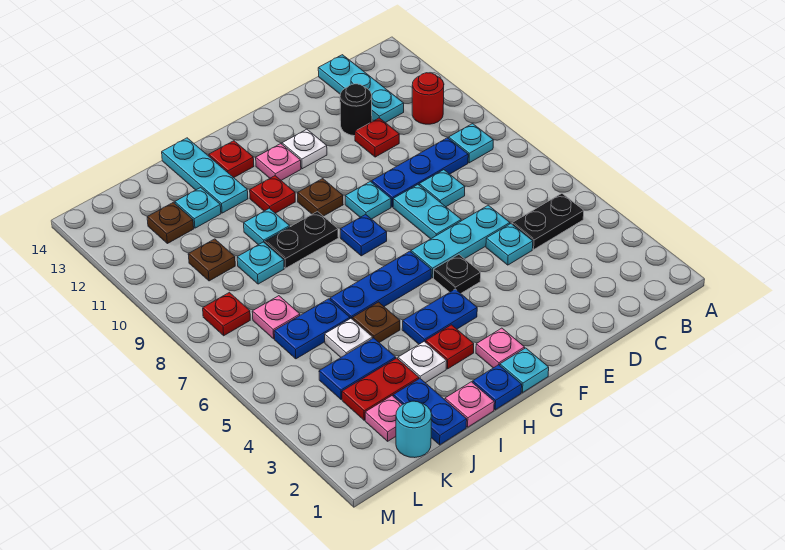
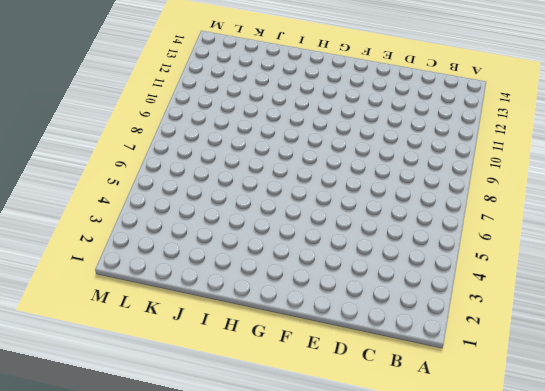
none -> black 1x2 plate [512,193,584,249]
none -> cyan 1x1 plate [449,124,493,163]
none -> red 1x1 round brick [412,73,444,124]
none -> blue 1x3 plate [372,138,468,207]

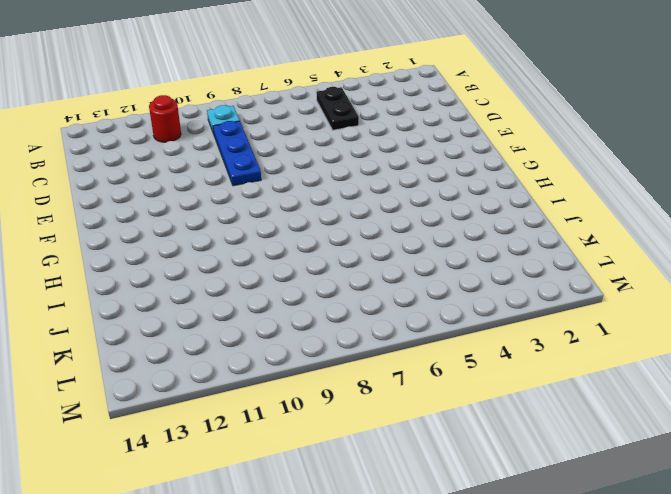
none -> cyan 1x3 plate [318,55,404,123]
none -> cyan 1x1 plate [486,224,533,265]
none -> cyan 1x3 plate [411,205,510,278]
none -> cyan 1x1 plate [419,170,465,207]

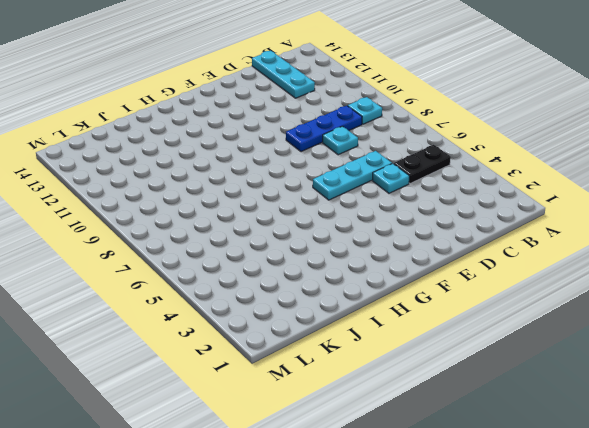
none -> red 1x1 round brick [412,73,444,124]
none -> red 1x1 plate [355,118,399,157]
none -> black 1x1 round brick [340,84,372,136]
none -> cyan 1x2 plate [393,185,461,239]

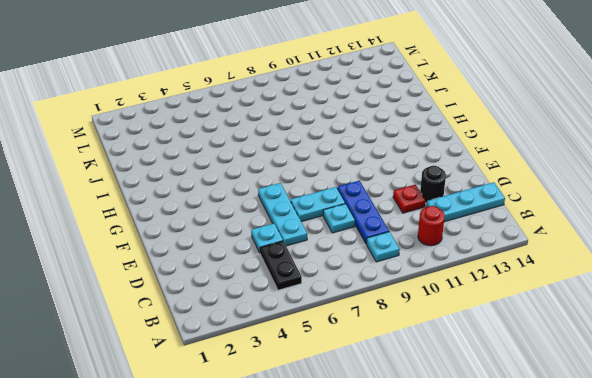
none -> black 1x1 plate [434,255,481,293]
none -> cyan 1x1 plate [345,182,391,219]
none -> white 1x1 plate [282,129,327,169]
none -> cyan 1x1 plate [500,348,549,393]

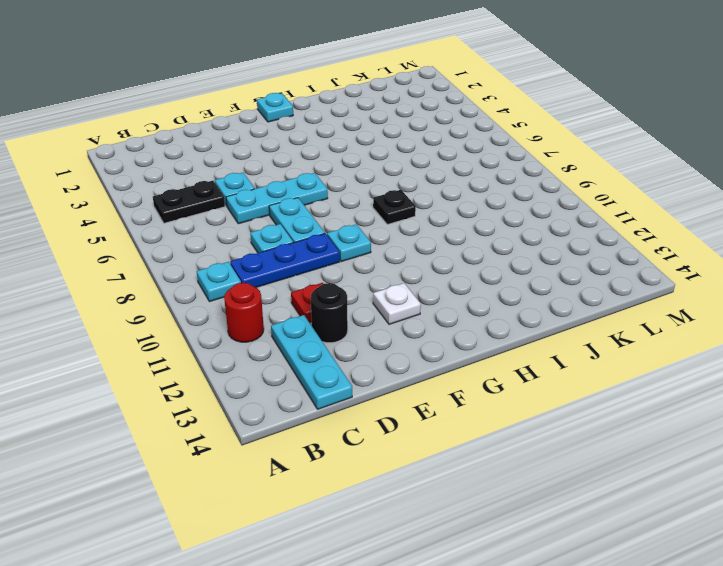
black 1x1 plate [373,190,416,224] -> black 1x1 plate moved to [434,255,481,293]
none -> pink 1x1 plate [476,328,525,368]
none -> blue 1x2 plate [402,289,477,344]
none -> blue 1x3 plate [330,251,431,319]
none -> blue 1x1 plate [340,214,387,256]

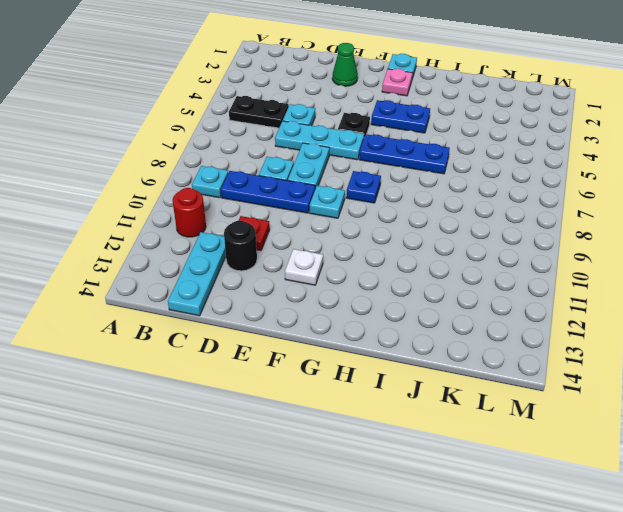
green 1x1 cone [332,43,358,86] -> none
none -> brown 1x1 plate [297,179,343,216]
none -> pink 1x1 plate [256,144,301,180]
none -> blue 1x1 plate [473,365,522,410]
none -> red 1x1 plate [426,325,474,369]

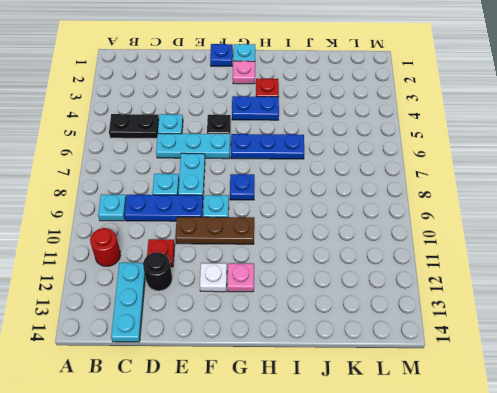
brown 1x3 plate [175,217,254,244] -> brown 1x1 plate [297,179,343,216]
blue 1x1 plate [210,44,233,66] -> blue 1x1 plate moved to [473,365,522,410]
none -> black 1x2 plate [265,211,338,268]
none -> red 1x1 plate [250,176,295,213]
none -> red 1x1 plate [209,141,254,178]
none -> pink 1x1 plate [445,382,494,427]

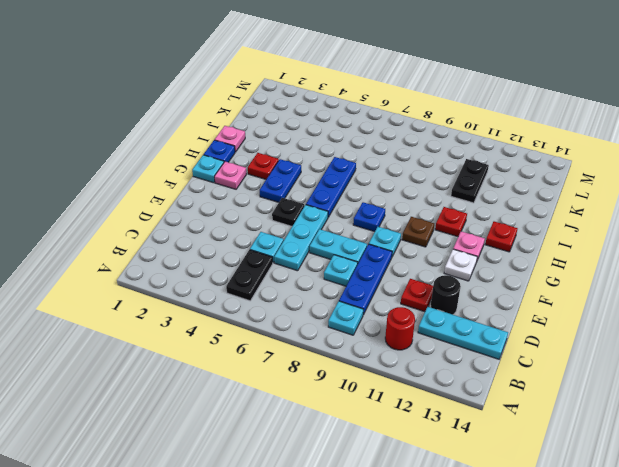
black 1x2 plate [451,159,489,203] -> black 1x2 plate moved to [265,211,338,268]
none -> white 1x1 plate [398,341,447,383]
none -> brown 1x1 plate [352,302,400,343]
none -> cyan 1x1 plate [244,208,290,245]
none -> cyan 1x3 plate [162,138,248,213]

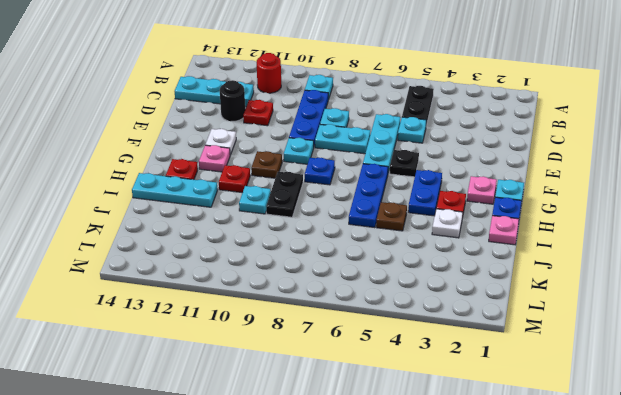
none -> blue 1x2 plate [393,379,467,445]
none -> red 1x2 plate [342,358,419,420]
none -> blue 1x2 plate [319,338,396,400]
none -> white 1x1 plate [325,319,373,357]

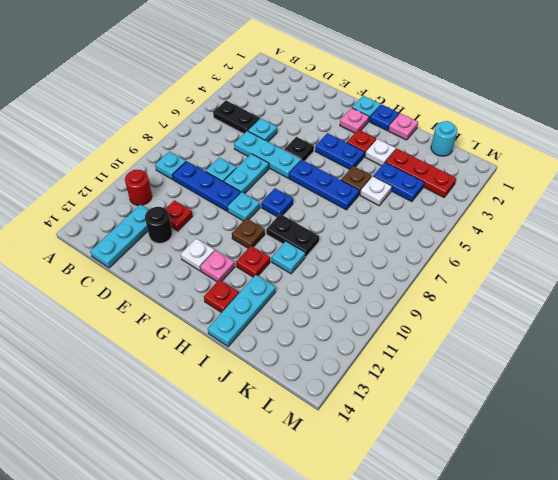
red 1x3 plate [386,149,456,197] -> red 1x2 plate [342,358,419,420]
none -> blue 1x2 plate [393,379,467,445]
none -> blue 1x2 plate [274,299,350,359]
none -> cyan 1x1 plate [237,242,284,284]
none -> cyan 1x1 plate [175,187,221,228]

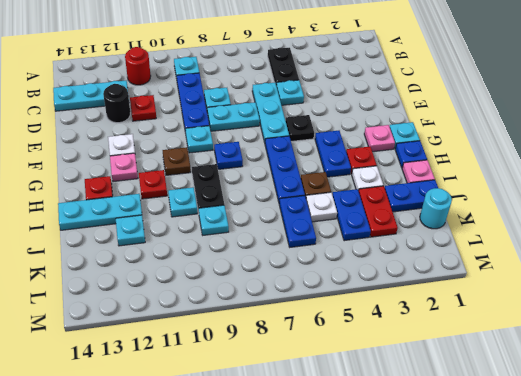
none -> pink 1x1 plate [365,396,402,441]
none -> pink 1x1 plate [252,296,300,339]
none -> brown 1x1 plate [188,239,235,281]
none -> brown 1x1 plate [147,202,194,244]

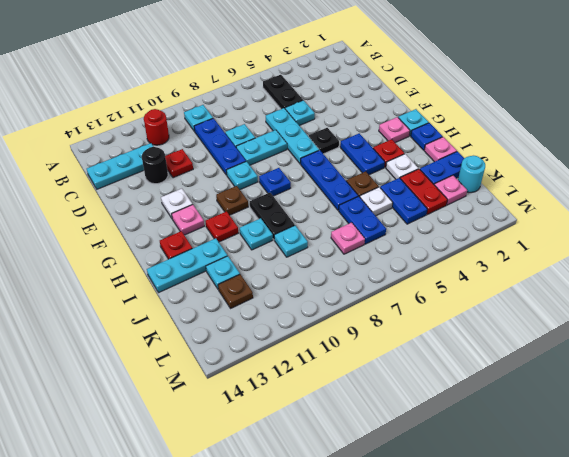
none -> brown 1x1 plate [188,239,235,281]
none -> red 1x1 plate [203,292,250,336]

